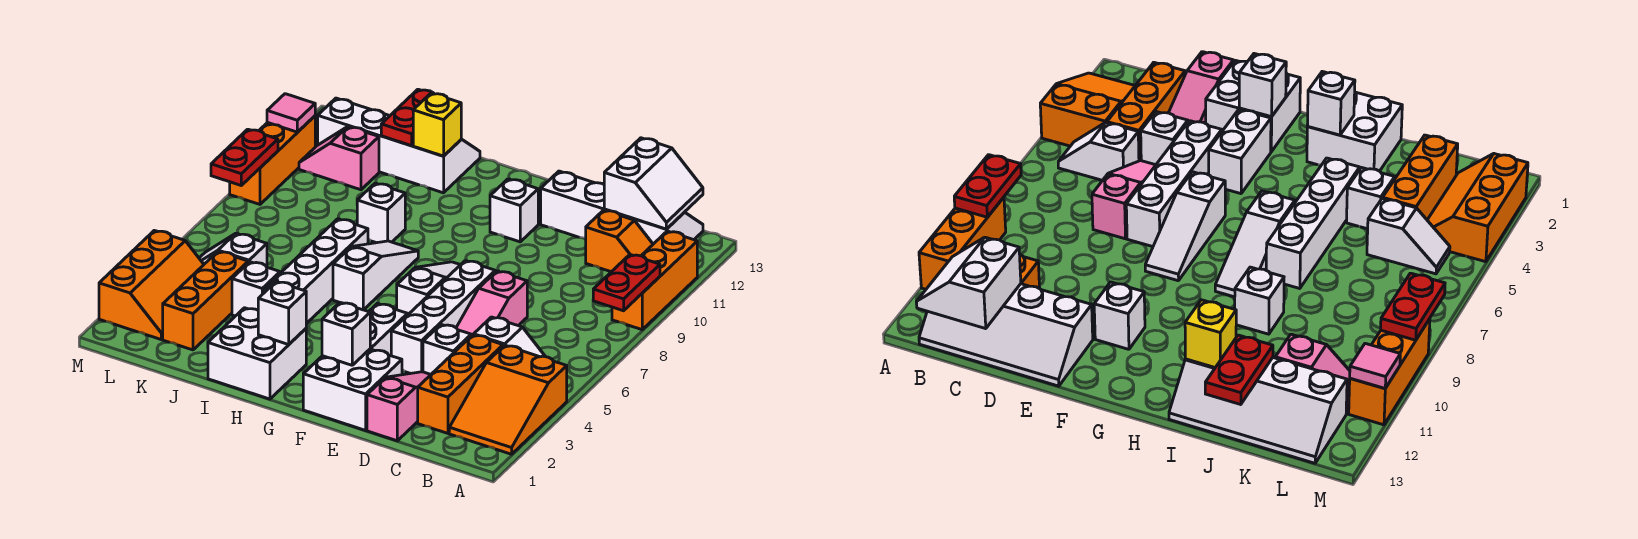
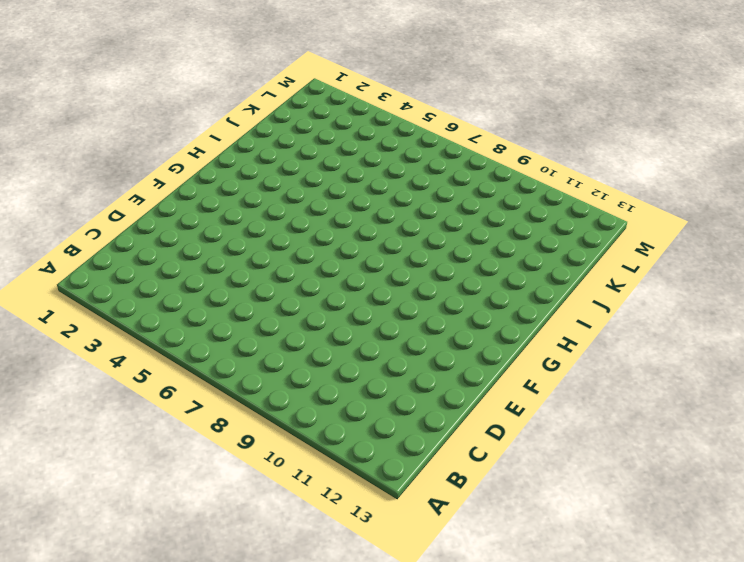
none -> orange 2x3 slope [449,345,567,454]
none -> orange 1x3 brick [612,231,697,330]
none -> white 1x2 slope [474,317,545,357]
none -> orange 1x2 slope [586,210,653,272]

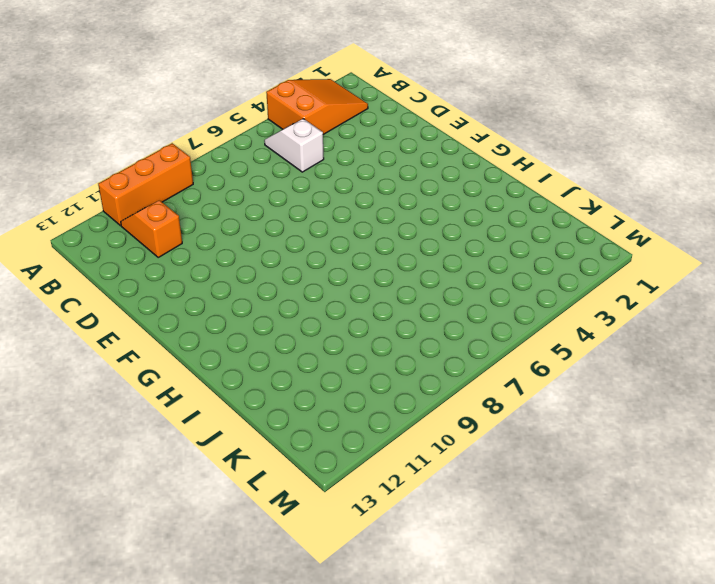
none -> white 2x4 slope [541,171,703,244]
none -> orange 1x3 brick [418,335,503,433]
none -> pink 1x3 slope [367,372,431,441]
none -> white 1x1 brick [423,325,471,374]

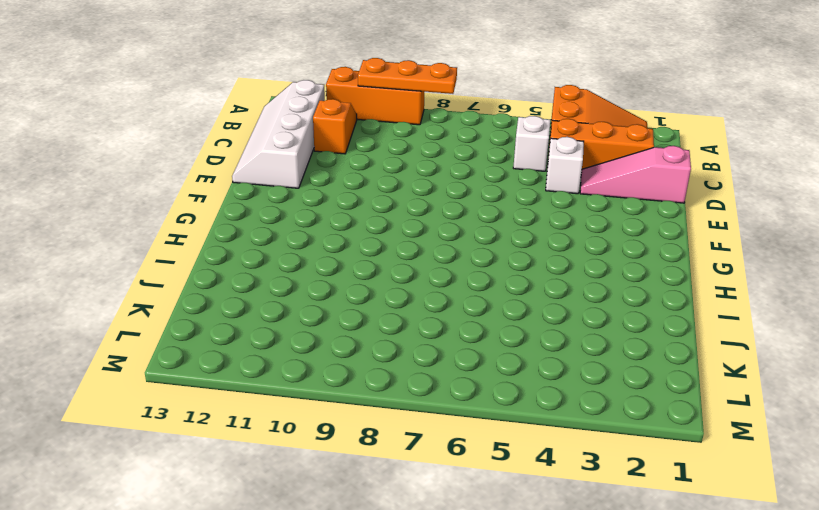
orange 1x3 plate [358,58,457,94] -> red 1x2 plate [593,255,660,311]
none -> pink 1x3 slope [456,271,527,336]
none -> white 2x2 brick [303,349,402,430]
none -> white 1x4 brick [391,261,495,373]
none -> white 1x2 brick [369,304,408,356]

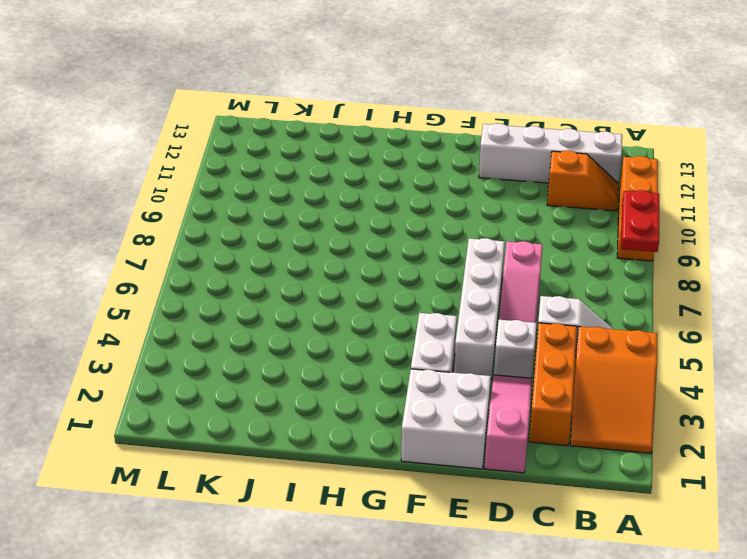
none -> white 1x3 slope [397,262,460,314]
none -> white 1x1 brick [490,179,538,242]
none -> white 2x2 brick [208,308,306,399]
none -> white 1x3 slope [333,241,418,310]

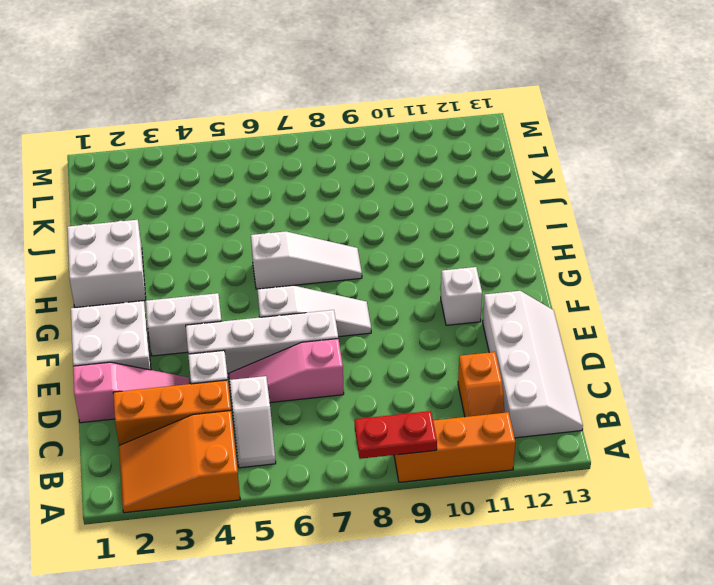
none -> white 1x4 brick [264,219,368,324]
none -> white 1x1 brick [357,183,405,243]
none -> white 2x4 slope [318,98,480,193]
none -> white 1x1 brick [232,262,280,316]

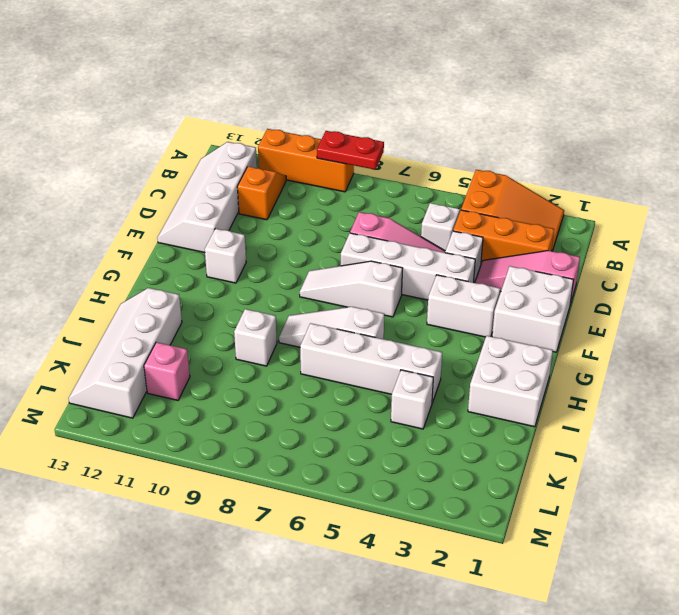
pink 1x1 brick [144,342,190,400] -> pink 1x2 slope [299,127,379,190]
none -> orange 1x3 brick [163,251,248,350]
none -> white 1x2 slope [199,233,267,267]
none -> orange 2x3 slope [99,231,204,339]
none -> orange 1x3 brick [230,116,315,204]

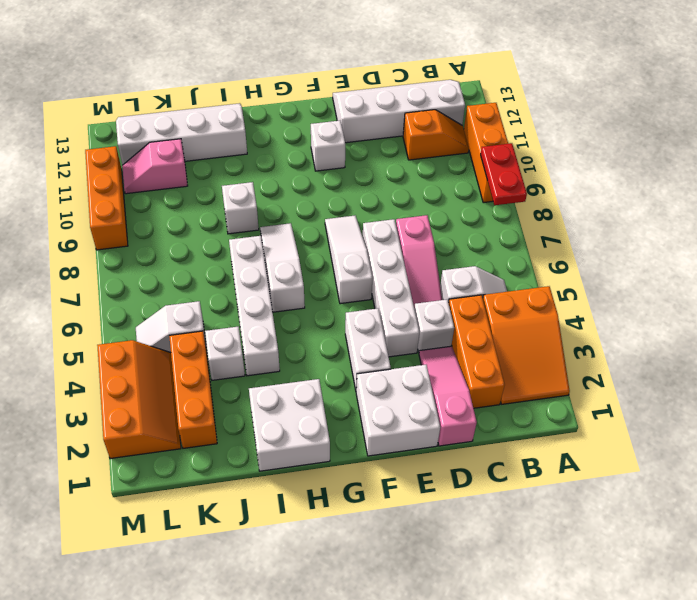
none -> white 2x2 slope [604,138,703,229]
none -> white 1x1 brick [322,303,370,365]
none -> white 1x1 brick [258,281,306,345]
none -> yellow 1x1 brick [413,93,461,156]

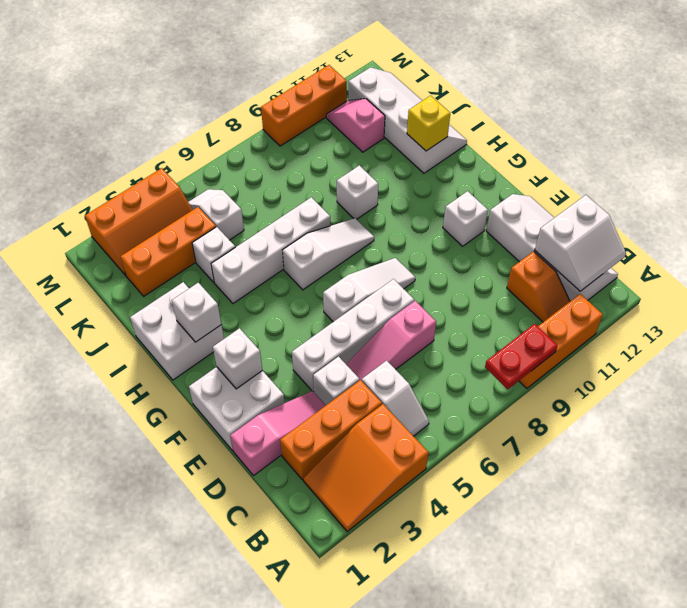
none -> white 1x2 brick [369,304,408,356]
none -> red 1x2 plate [381,89,434,146]
none -> red 1x2 plate [211,129,278,185]
none -> pink 1x1 tile [267,94,315,132]

